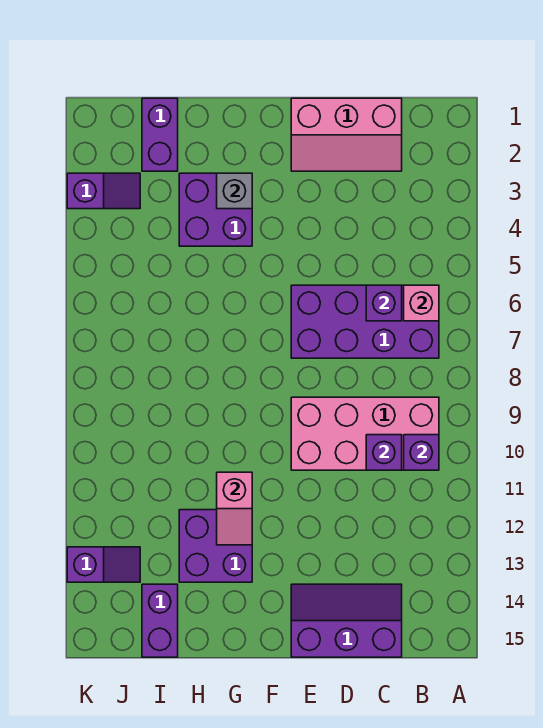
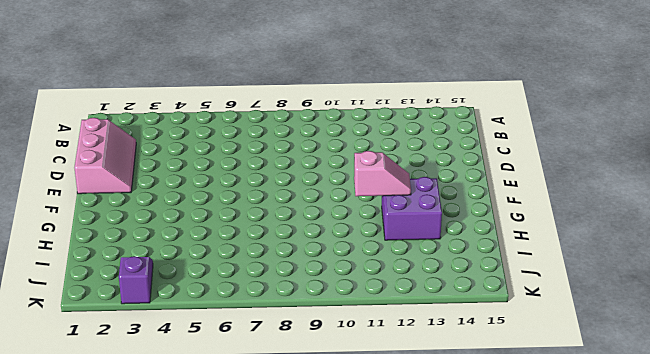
none -> purple 2x4 brick [291,285,439,358]
none -> pink 2x4 brick [291,397,439,470]
none -> purple 2x3 slope [291,584,402,657]

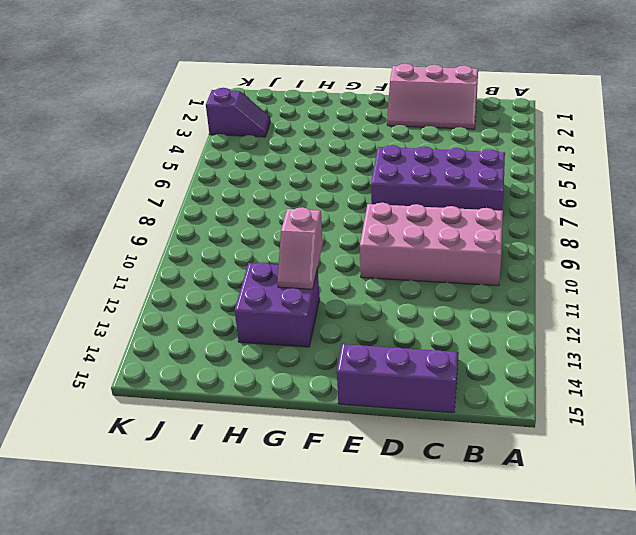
none -> purple 2x2 brick [179,173,252,246]
none -> purple 1x2 brick [142,98,178,171]
none -> purple 1x2 brick [142,584,178,657]

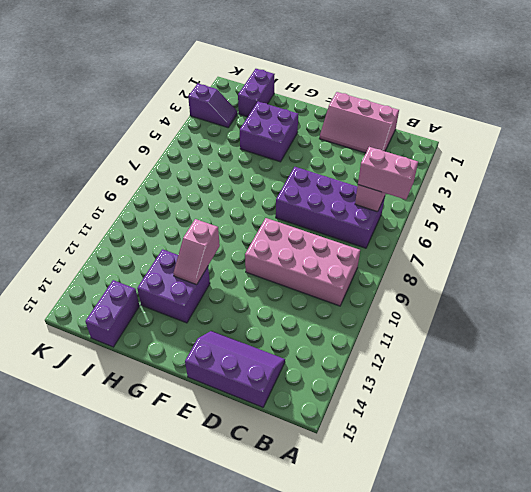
pink 1x2 brick [358,147,418,200] -> none
none -> purple 1x2 slope [67,547,140,582]
none -> purple 1x1 brick [404,435,439,470]
none -> purple 1x1 brick [366,285,402,321]

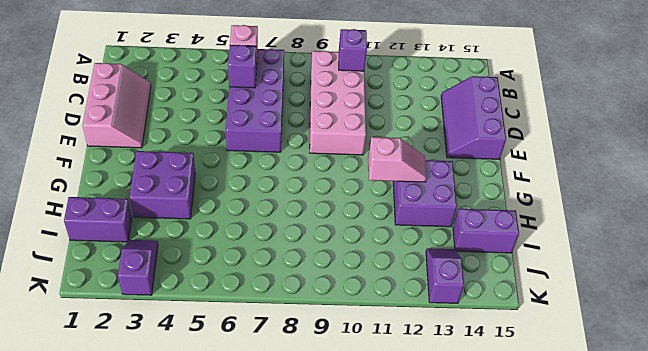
none -> purple 1x1 brick [366,435,402,470]
none -> grey 1x1 brick [217,173,252,209]

